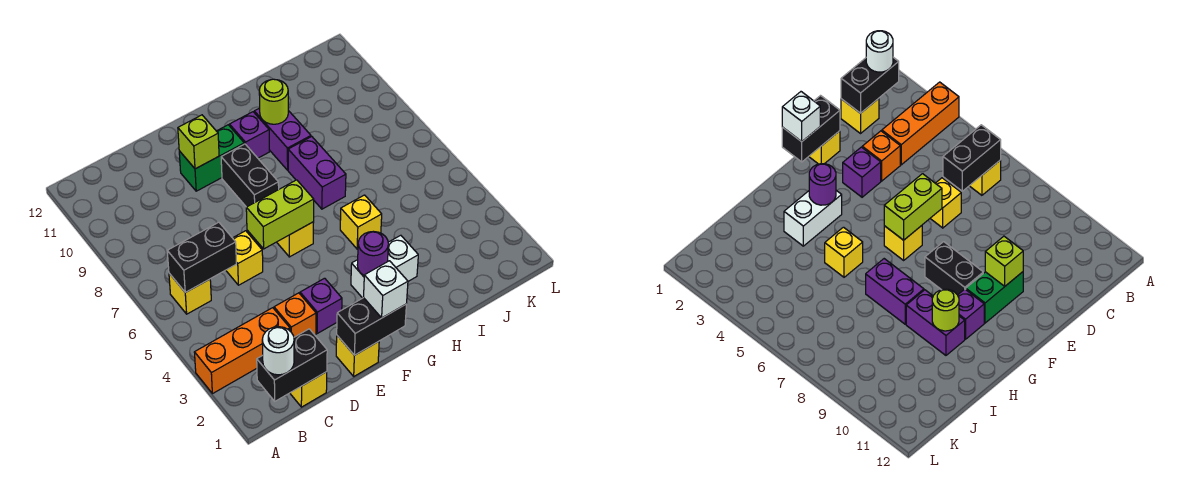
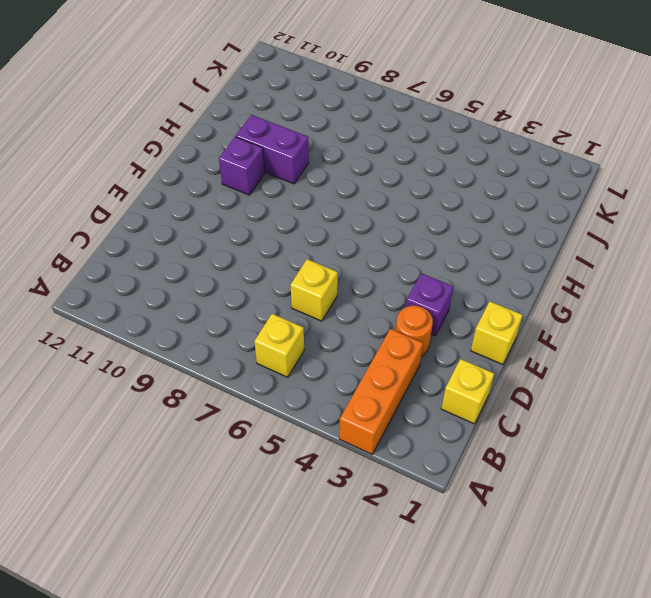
orange 1x1 round brick [396,306,433,356] -> orange 1x1 brick [274,293,316,337]
none -> green 1x2 brick [179,125,244,191]
none -> yellow 1x1 brick [277,222,314,257]
none -> black 1x2 brick [221,144,279,207]

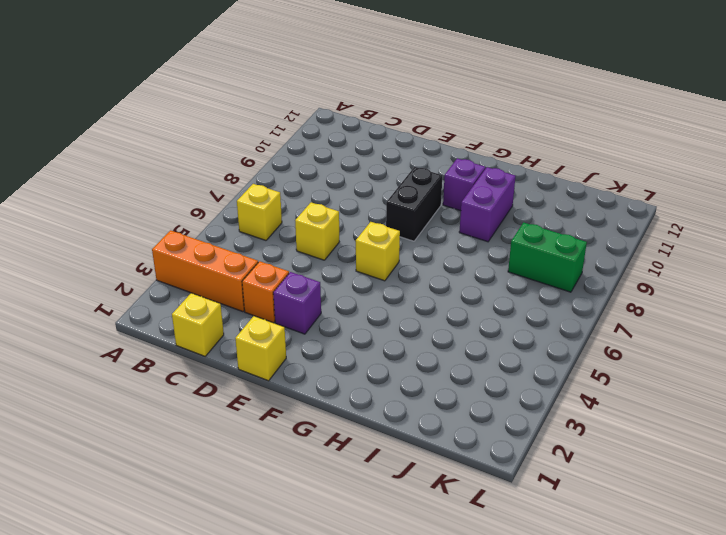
green 1x2 brick [508,222,587,292] -> green 1x2 brick moved to [179,125,244,191]
none -> white 1x2 brick [351,235,418,298]
none -> yellow 1x1 brick [340,195,382,249]
none -> purple 1x2 brick [288,137,346,209]

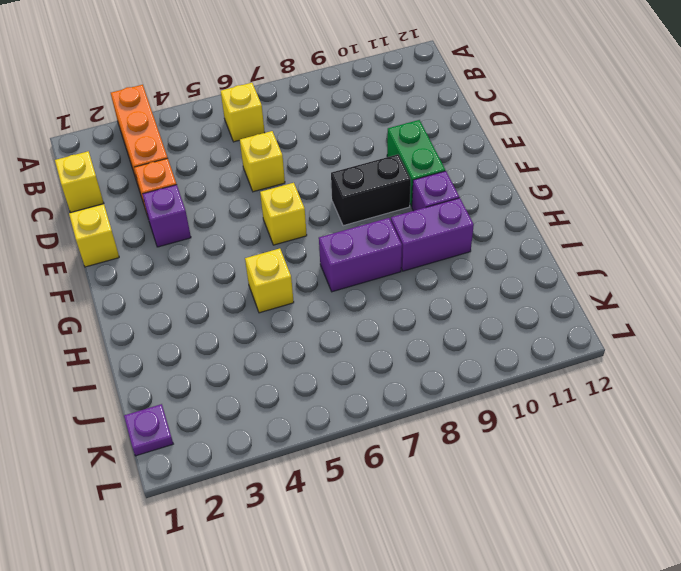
purple 1x1 plate [124,404,173,456] -> none
none -> white 1x2 brick [351,235,418,298]
none -> black 1x2 brick [257,329,327,401]
none -> black 1x2 brick [167,222,236,292]

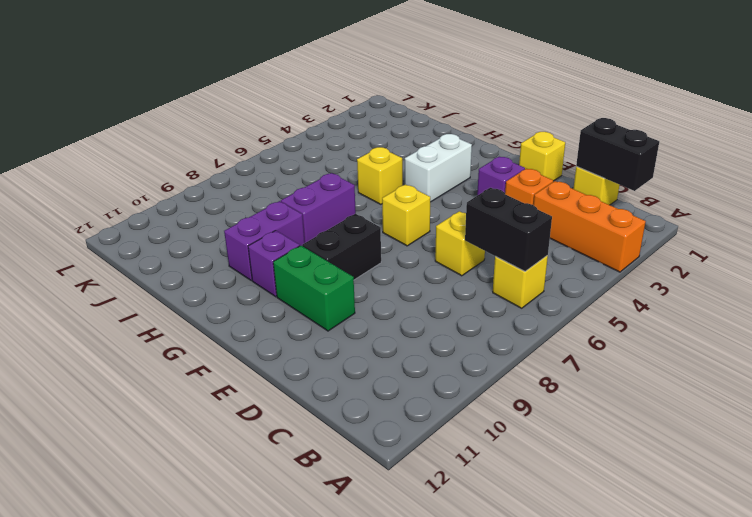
white 1x2 brick [405,134,472,202] -> white 1x2 brick turned to [351,235,418,298]
none -> black 1x2 brick [337,298,406,355]
none -> lime 1x2 brick [246,180,314,249]
none -> lime 1x1 brick [178,115,219,169]

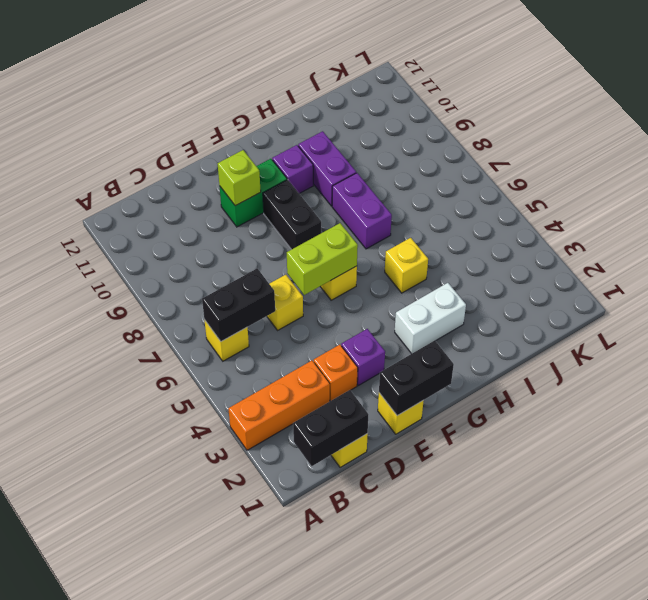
none -> purple 1x1 round brick [357,231,388,275]
none -> lime 1x1 round brick [259,79,288,124]
none -> white 1x1 round brick [262,327,294,375]

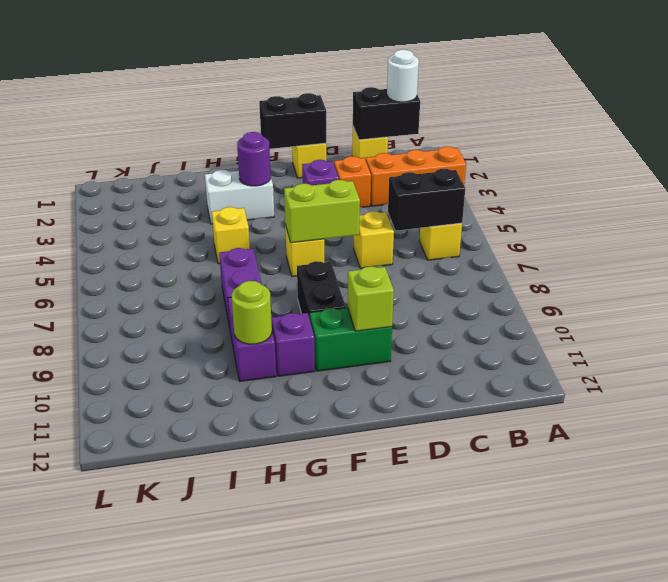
none -> white 1x1 brick [364,261,408,318]

